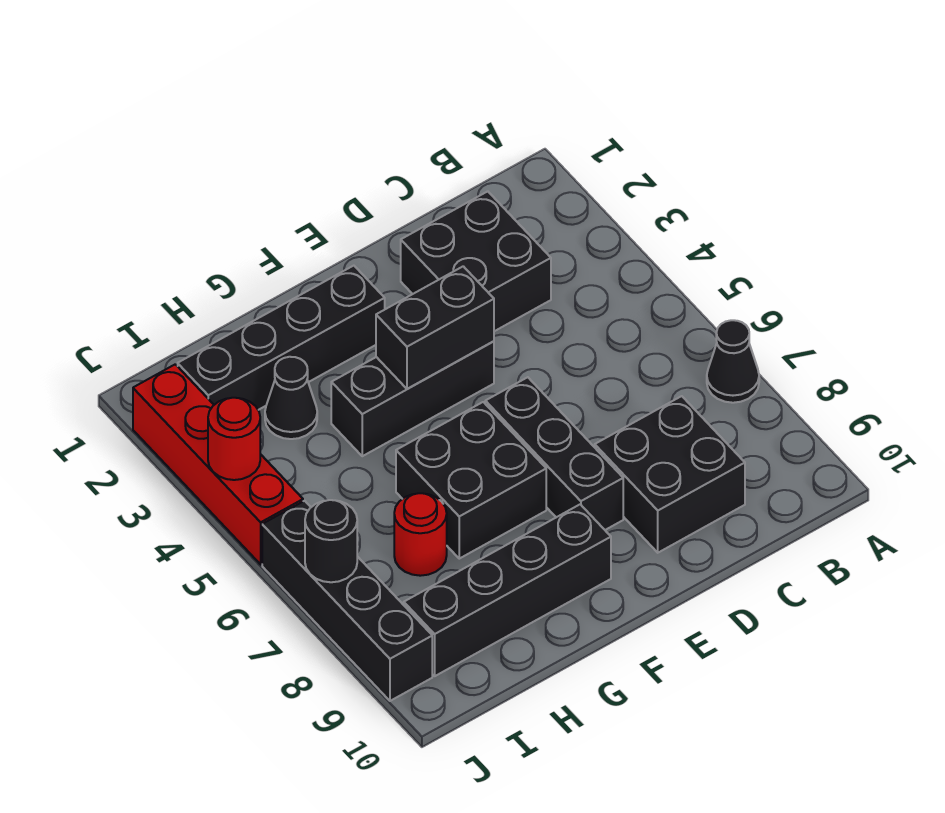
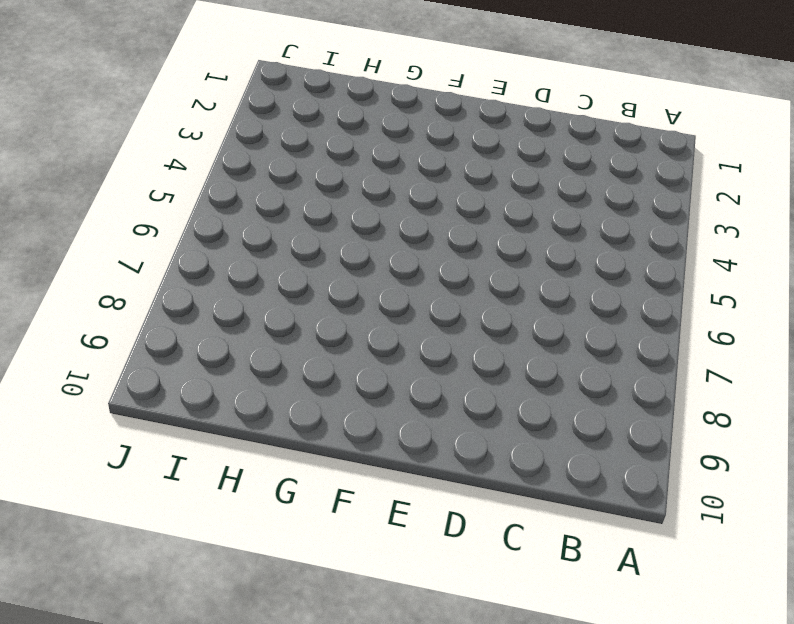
none -> black 1x1 cone [707,320,759,403]
none -> black 2x2 brick [401,191,551,331]
none -> black 2x2 brick [595,396,745,553]

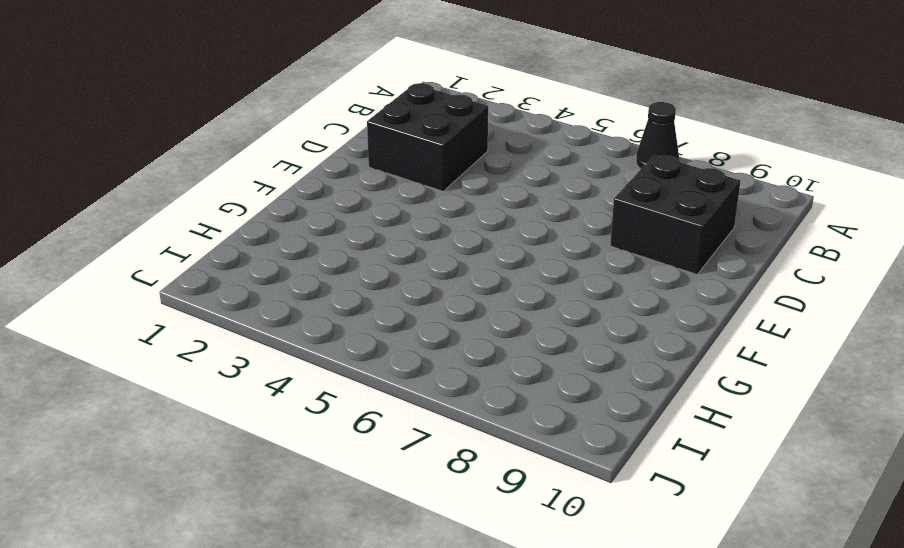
none -> black 1x3 brick [331,341,494,456]
none -> black 1x3 brick [485,377,623,530]
none -> black 1x4 brick [178,266,385,410]

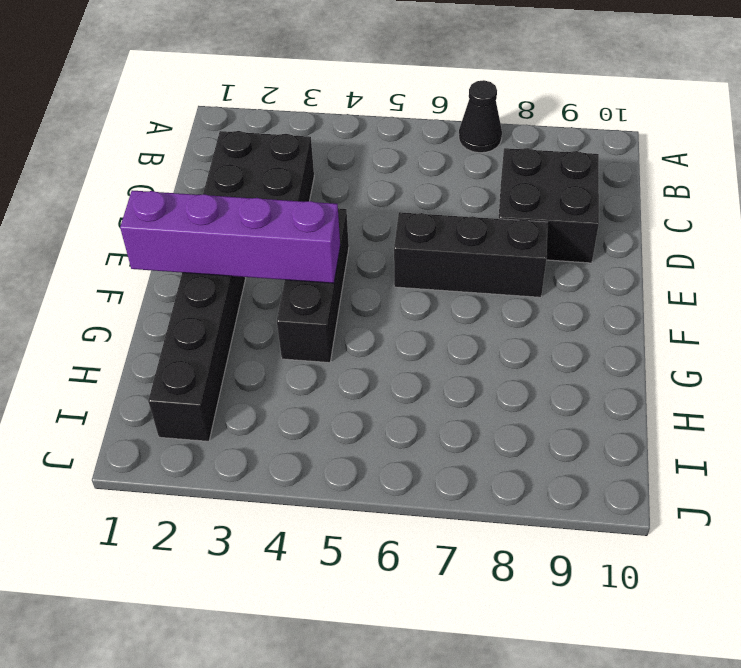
purple 1x4 brick [120,190,340,283] -> black 1x2 brick [376,266,494,389]
none -> black 2x2 brick [396,402,546,559]
none -> black 1x4 brick [404,504,611,676]
none -> black 1x1 cone [265,357,317,439]

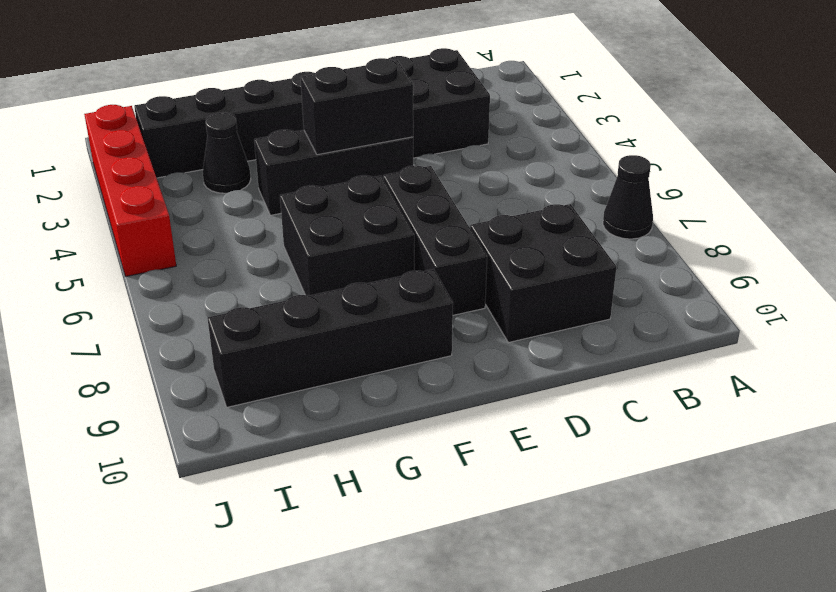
none -> red 1x1 round brick [394,493,447,576]
none -> black 1x4 brick [262,501,432,701]
none -> red 1x1 round brick [208,398,260,480]

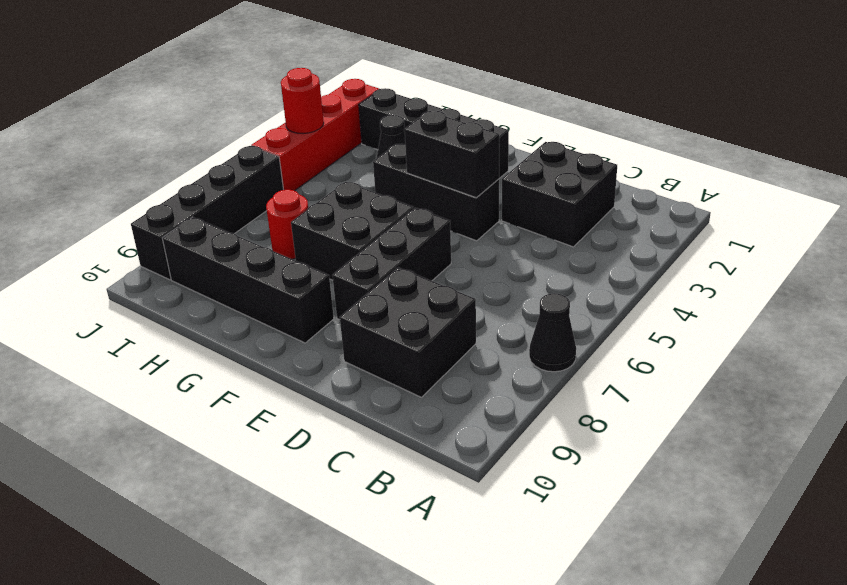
none -> black 1x1 round brick [305,500,357,582]

